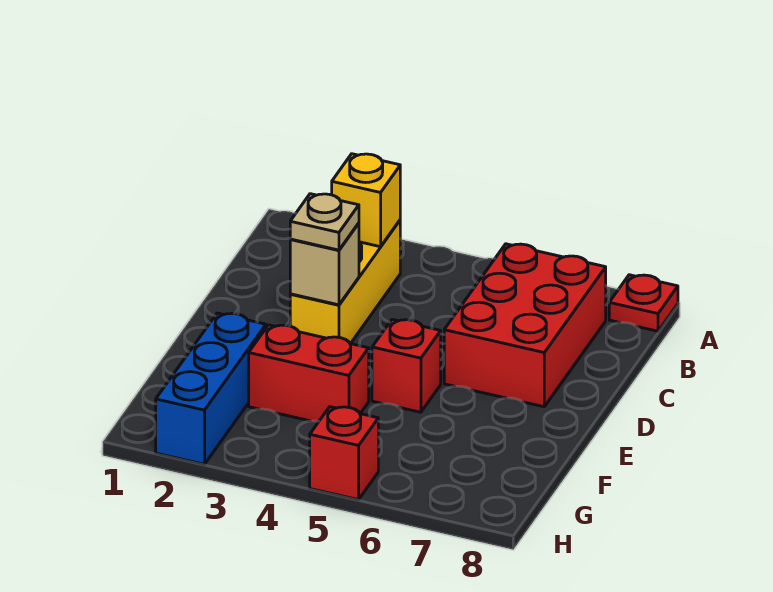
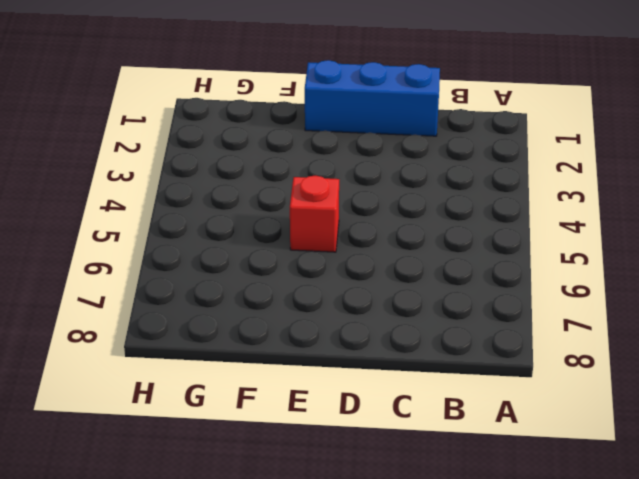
blue 1x3 brick [305,60,440,136] -> blue 1x3 brick moved to [156,313,266,464]
none -> red 1x1 plate [609,275,678,331]
none -> yellow 1x3 brick [290,221,400,344]

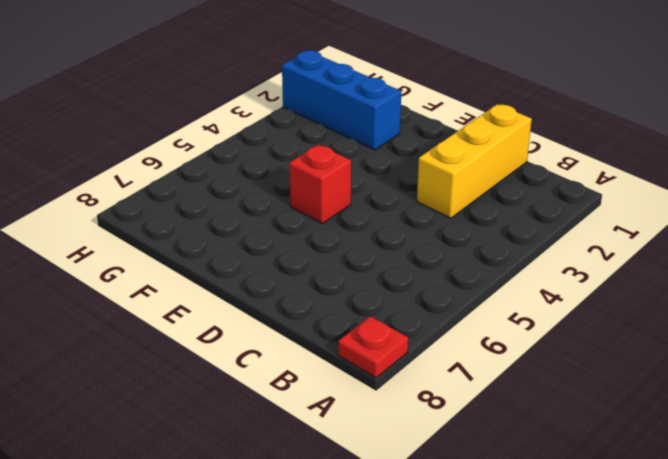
yellow 1x3 brick [417,104,532,218] -> yellow 1x3 brick turned to [290,221,400,344]
none -> red 2x3 brick [444,244,606,407]
none -> red 1x2 brick [249,325,369,421]

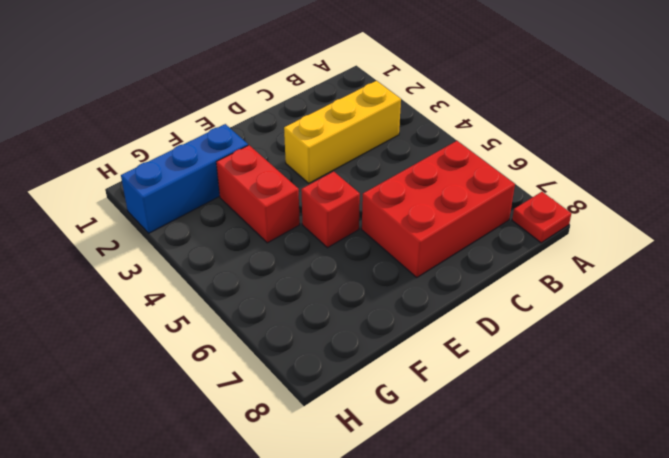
none -> red 1x1 brick [310,407,378,500]
none -> yellow 1x1 brick [332,154,400,247]

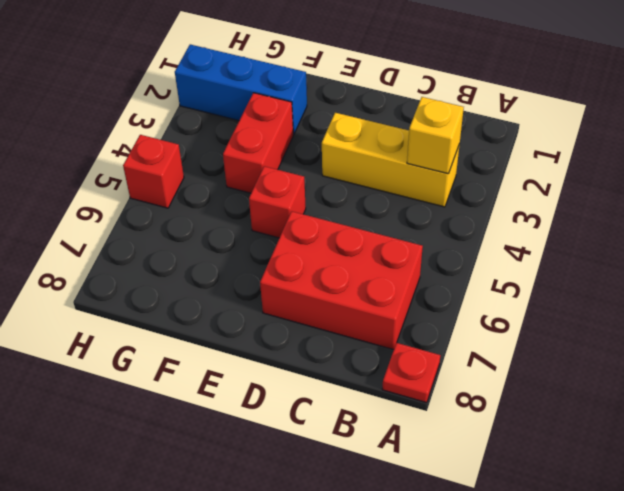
none -> tan 1x1 brick [290,223,359,305]
none -> tan 1x1 plate [290,194,359,250]

